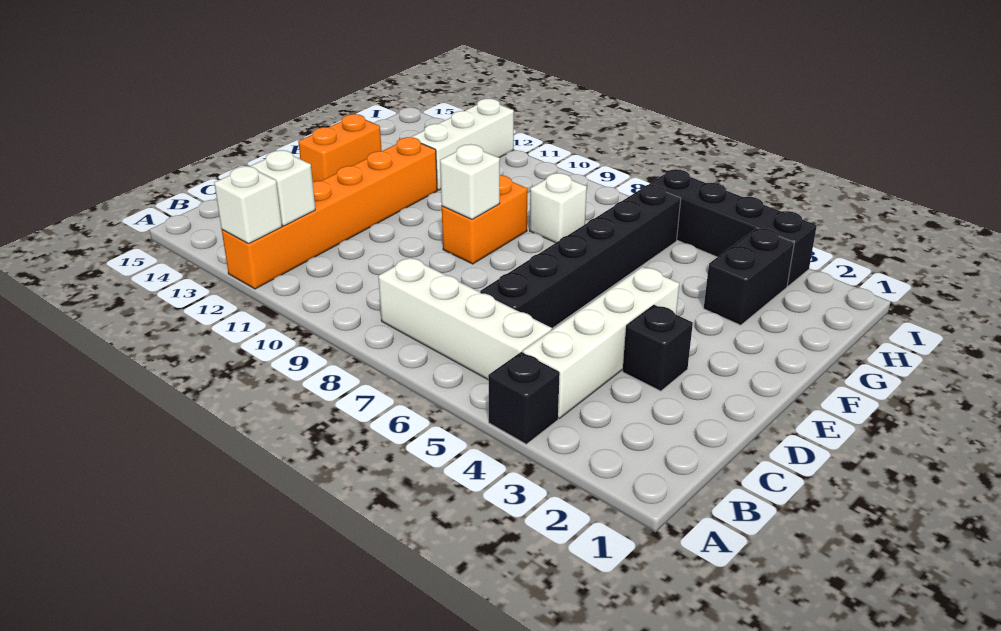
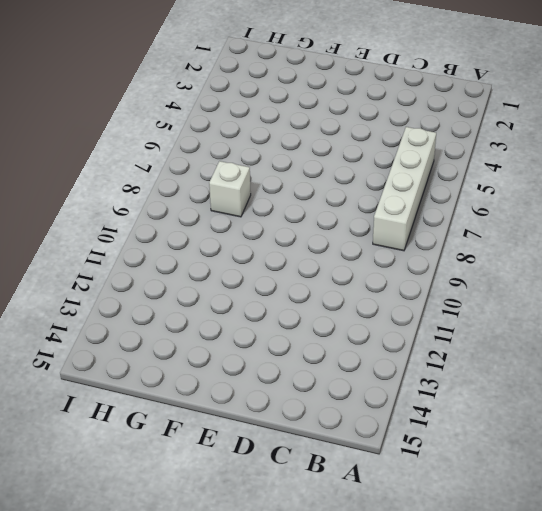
none -> black 1x1 brick [488,352,560,444]
none -> orange 1x6 brick [222,137,437,289]
none -> white 1x4 brick [523,267,679,418]

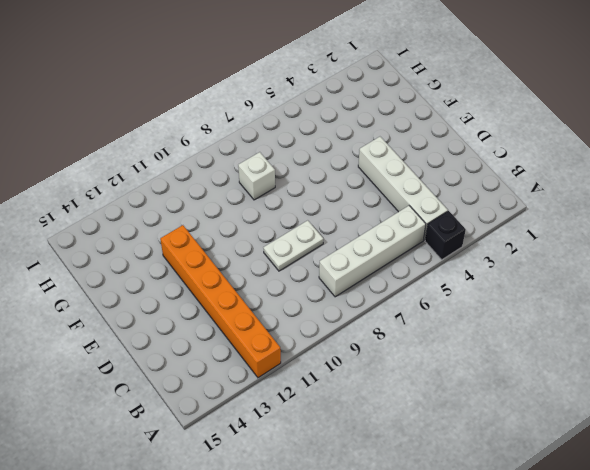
white 1x2 plate [263,220,323,271] -> none
none -> black 1x6 brick [480,185,681,328]
none -> black 1x1 brick [623,305,693,391]
none -> orange 1x2 brick [442,175,527,264]

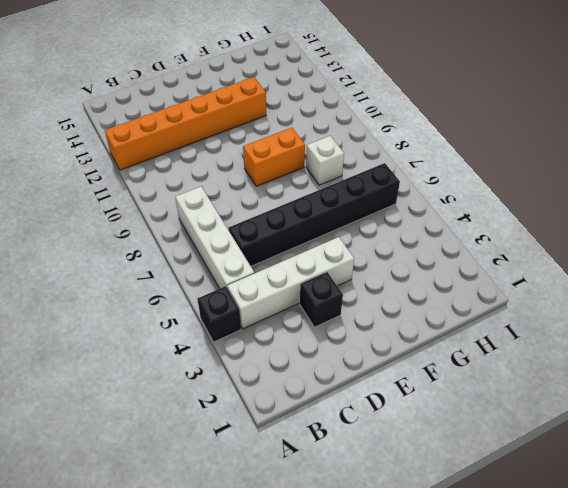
none -> orange 1x2 brick [298,114,382,182]
none -> black 1x2 brick [704,228,794,325]
none -> white 1x3 brick [412,99,514,190]

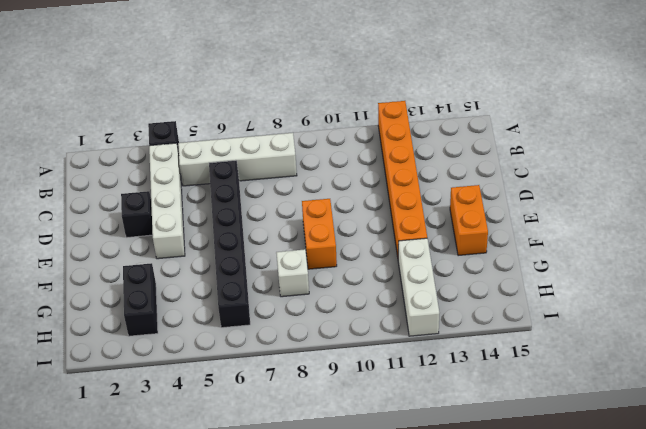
none -> black 1x4 brick [649,169,817,286]
none -> white 1x1 brick [214,166,282,244]
none -> white 1x1 brick [250,150,315,226]

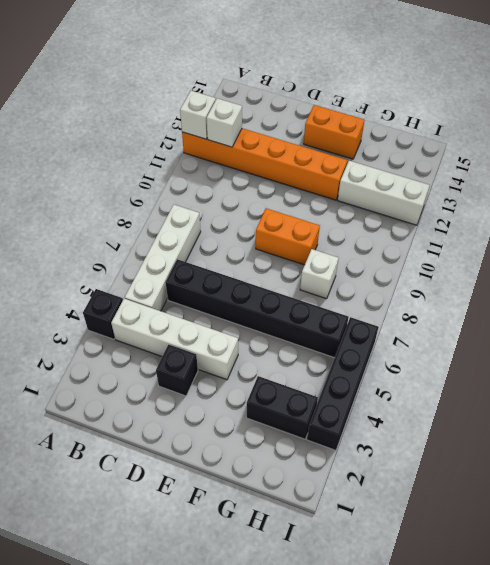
none -> white 1x1 brick [440,144,500,220]

